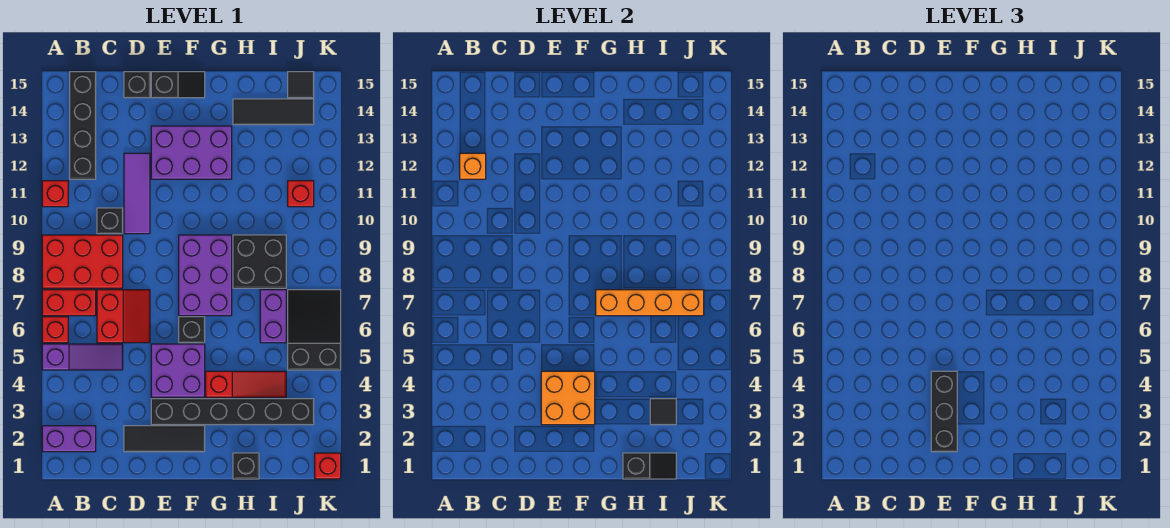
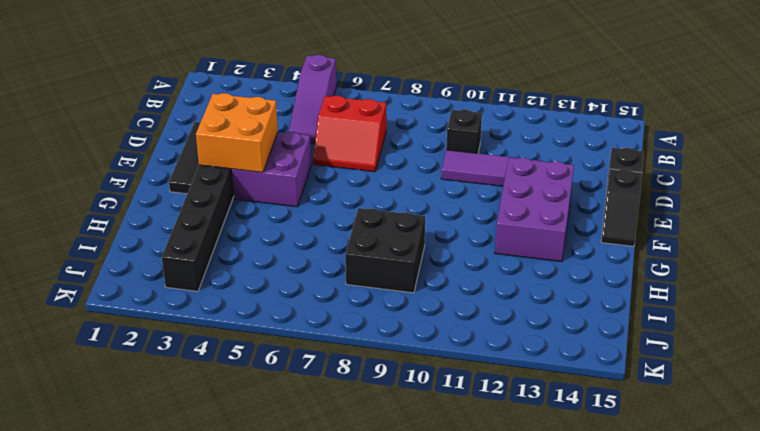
none -> purple 1x2 brick [42,426,96,452]
none -> red 1x1 brick [42,317,68,343]
none -> red 1x2 brick [42,290,96,316]
none -> red 2x3 brick [42,235,123,288]

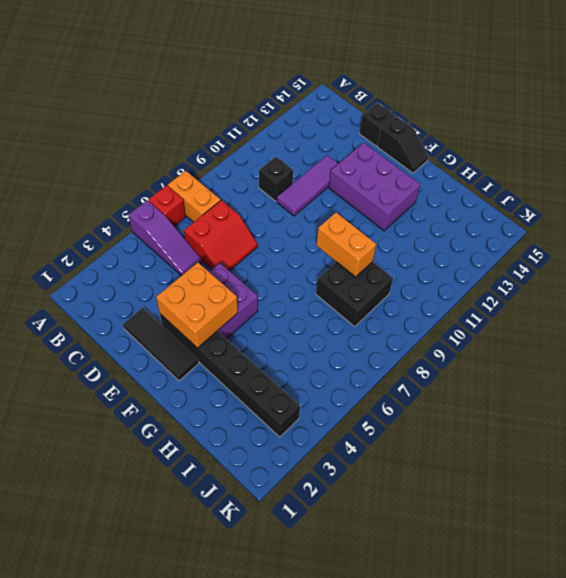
orange 1x2 brick [168,171,221,222] -> red 1x2 brick [42,290,96,316]
orange 1x2 brick [316,213,376,277] -> none
none -> purple 1x2 brick [42,426,96,452]
none -> red 2x3 brick [42,235,123,288]
none -> red 1x1 brick [42,181,68,207]
none -> black 1x4 brick [70,72,96,179]

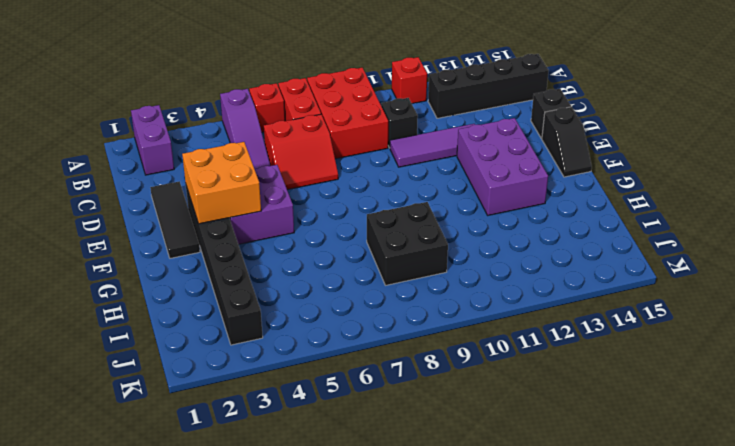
none -> black 1x1 brick [179,317,205,343]
none -> purple 2x3 brick [179,235,232,316]
none -> red 1x3 slope [206,371,286,397]
none -> black 1x1 brick [233,453,259,479]

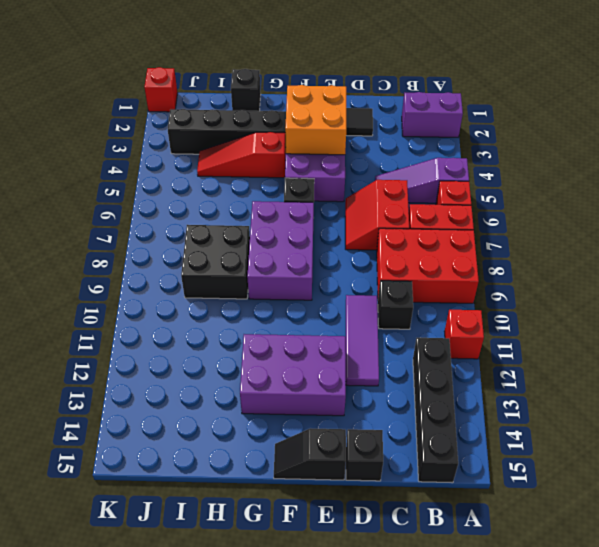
none -> black 1x3 tile [233,99,314,125]
none -> purple 1x2 brick [260,290,286,343]
none -> black 2x3 slope [288,290,341,370]
none -> red 1x1 brick [288,181,314,207]

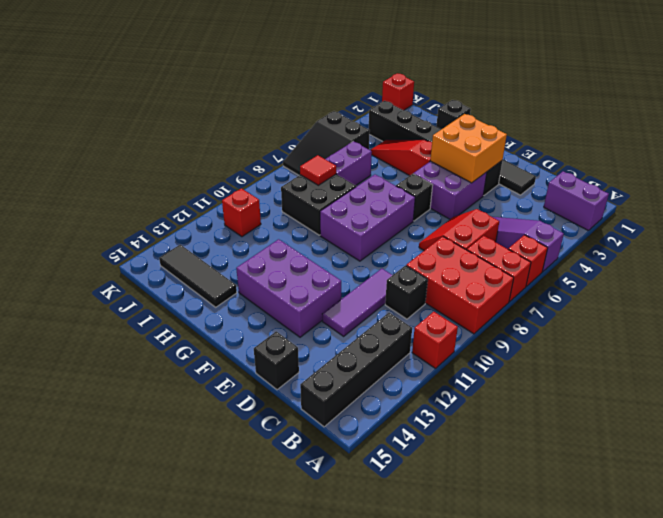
red 1x1 tile [300,155,336,185] -> none
none -> black 1x2 slope [151,72,205,98]
none -> black 1x1 tile [288,72,314,98]
none -> orange 1x1 brick [460,153,486,179]
none -> orange 1x4 brick [596,290,704,316]

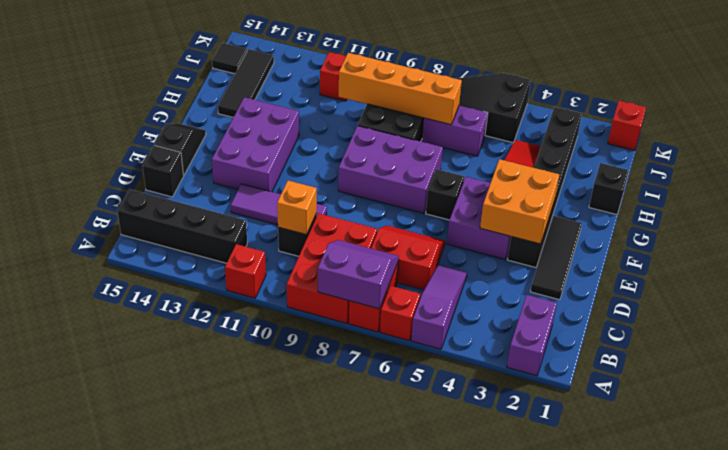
purple 2x2 slope [318,240,399,309] -> none
orange 1x1 brick [277,181,317,235] -> orange 1x1 brick moved to [460,153,486,179]
orange 1x4 brick [339,53,462,125] -> orange 1x4 brick turned to [596,290,704,316]
none -> black 1x2 slope [623,453,676,479]
none -> black 1x1 tile [650,399,676,425]
none -> black 1x3 brick [931,371,957,452]

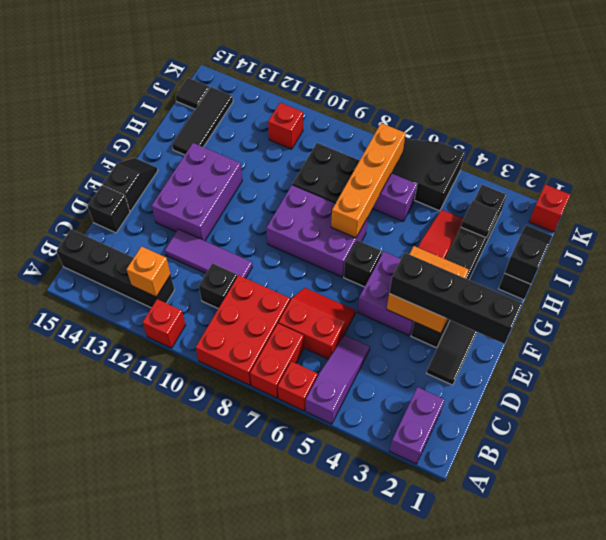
black 1x4 brick [389,253,523,344] -> black 1x3 brick [931,371,957,452]

